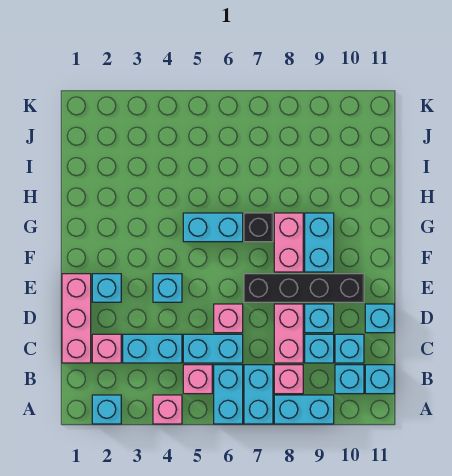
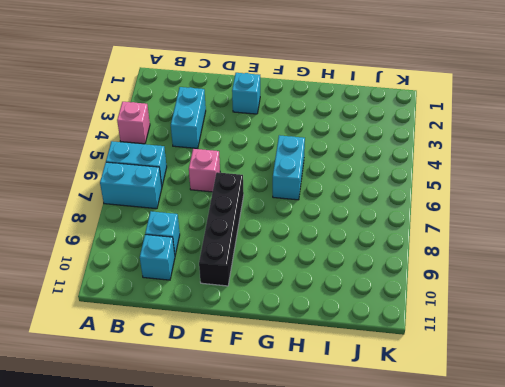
none -> cyan 1x1 brick [92,395,121,424]
none -> cyan 1x2 brick [274,395,334,424]
none -> pink 1x1 brick [183,365,212,394]

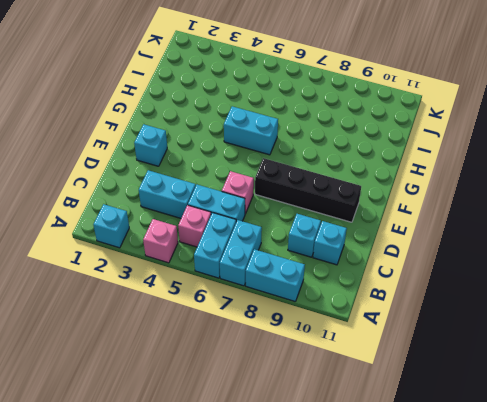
none -> pink 1x1 brick [274,365,303,394]
none -> cyan 1x1 brick [335,365,364,394]
none -> cyan 1x1 brick [365,365,394,394]

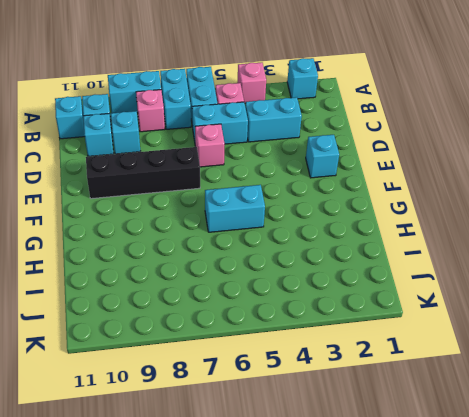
none -> pink 1x3 brick [62,274,91,363]
none -> pink 1x1 brick [92,334,121,363]
none -> pink 1x2 brick [274,304,303,363]

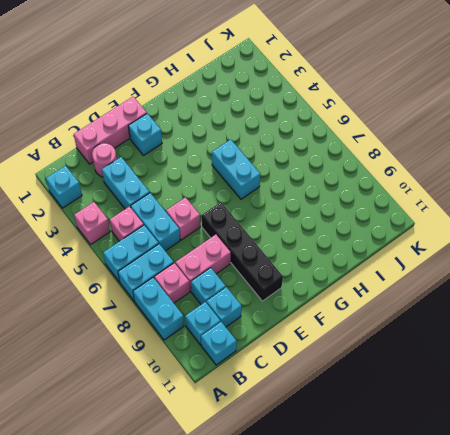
pink 1x1 round brick [92,143,117,177] -> pink 1x1 brick [92,334,121,363]
none -> cyan 1x1 brick [305,304,334,333]
none -> cyan 1x1 brick [365,304,394,333]
none -> cyan 1x1 brick [153,274,182,302]

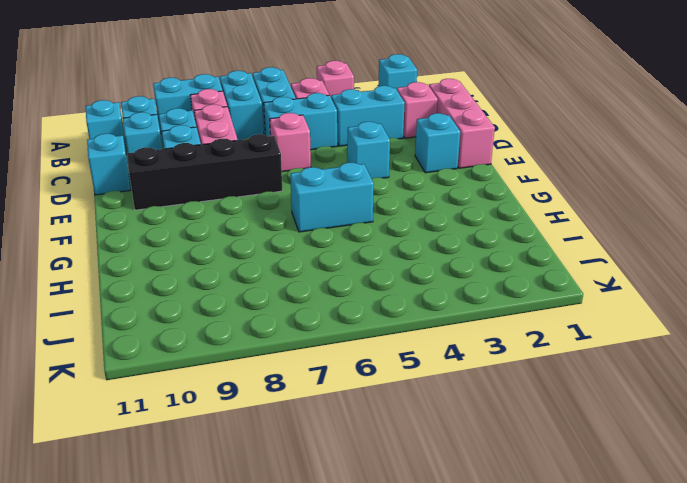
none -> pink 1x2 brick [274,213,303,272]
none -> cyan 1x2 brick [305,213,334,272]
none -> black 1x1 brick [244,213,273,242]

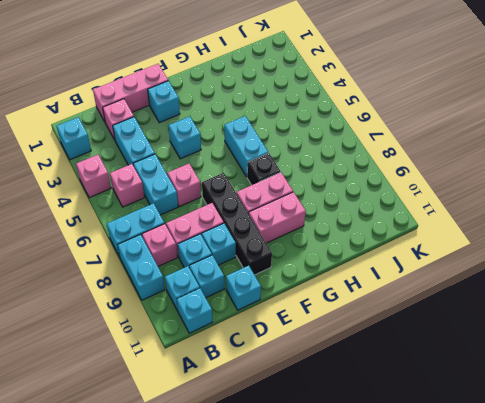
pink 1x2 brick [249,192,306,243] -> cyan 1x2 brick [305,213,334,272]
none -> cyan 1x2 brick [214,365,243,424]

